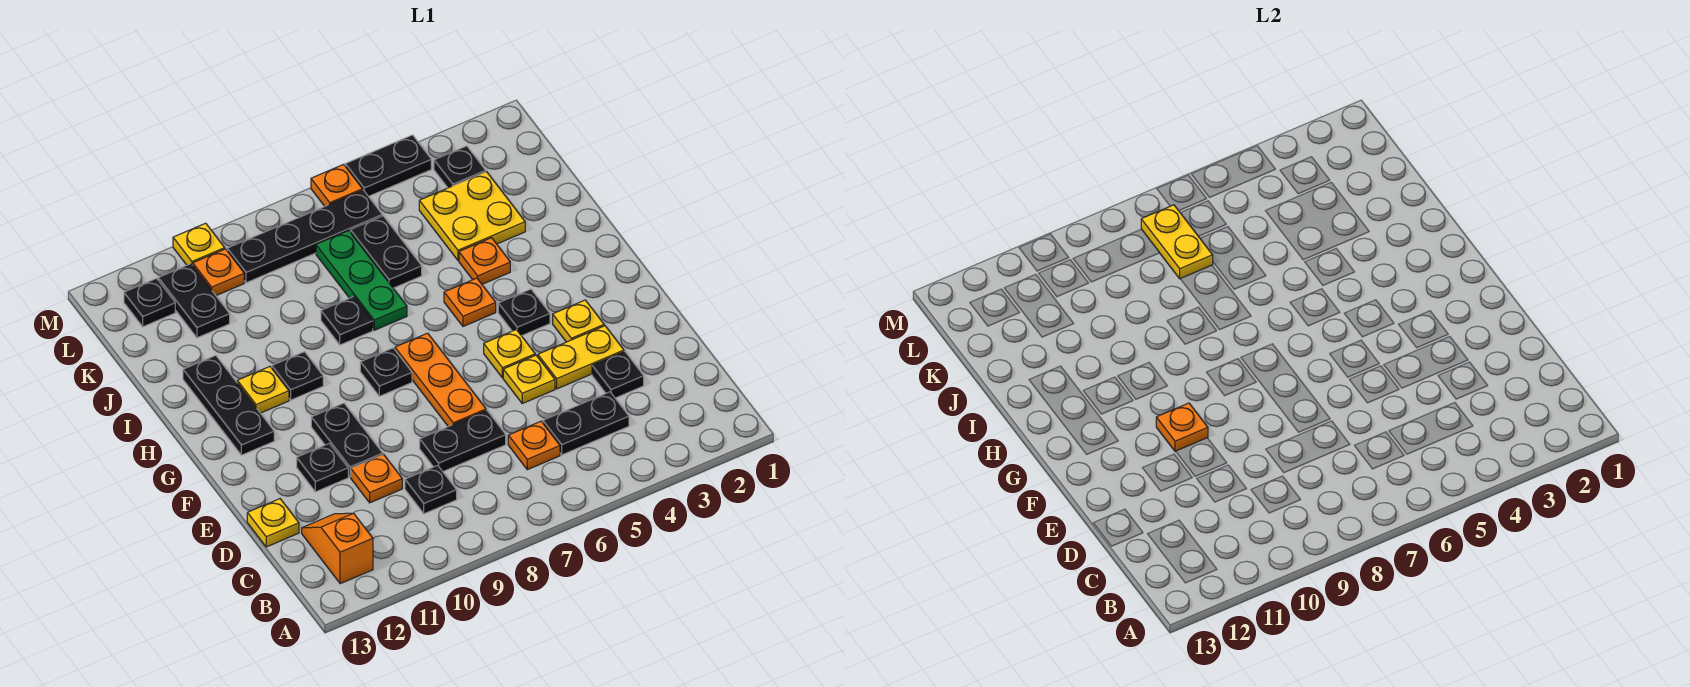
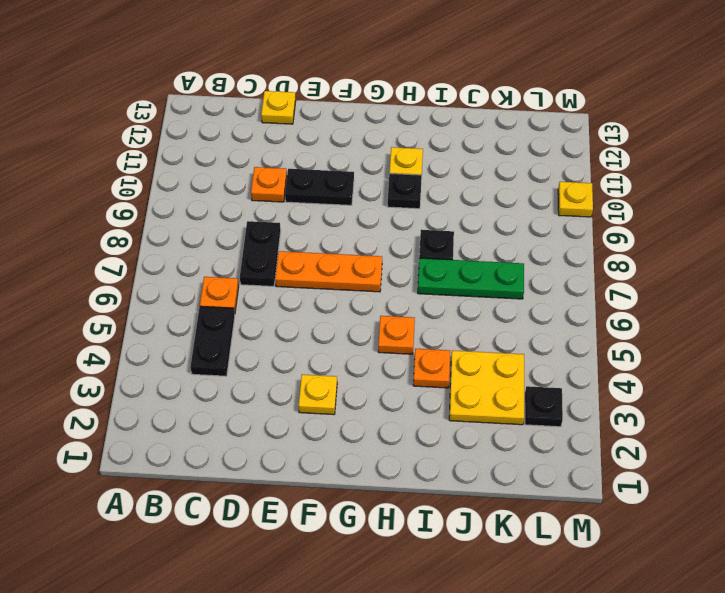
none -> orange 1x2 slope [302,513,373,584]
none -> black 1x1 plate [405,465,457,514]
none -> black 1x1 plate [592,351,644,398]
none -> yellow 1x2 plate [538,326,624,389]

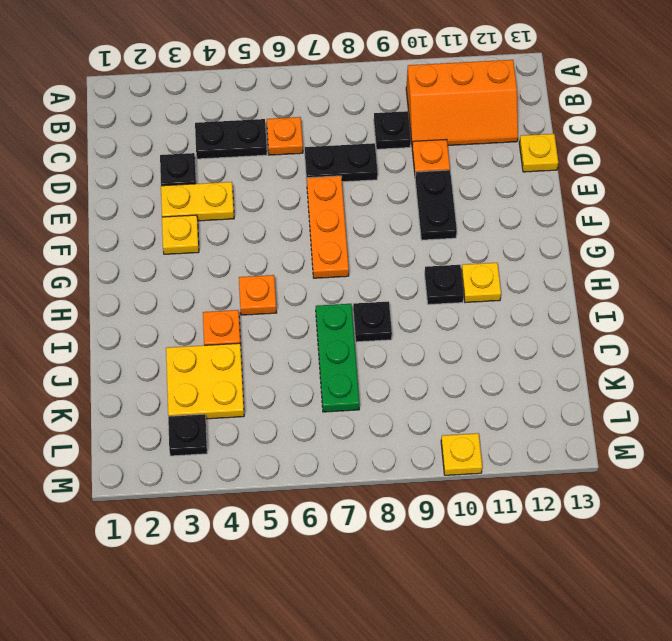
orange 2x3 slope [406,60,518,145] -> orange 1x2 slope [302,513,373,584]
none -> yellow 1x1 plate [503,355,555,403]
none -> black 1x1 plate [297,444,348,492]
none -> yellow 1x1 plate [484,330,535,378]
none -> black 1x1 plate [498,289,550,336]

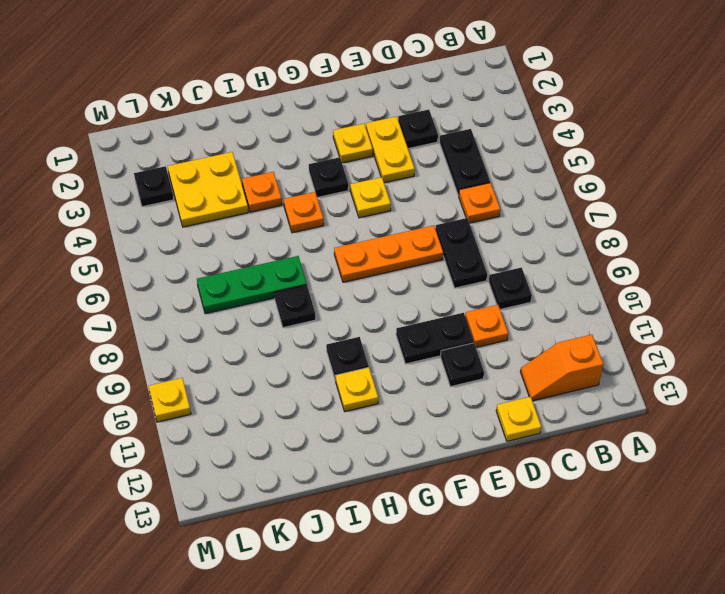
none -> yellow 1x1 plate [503,355,555,403]
none -> black 1x1 plate [360,348,412,396]
none -> black 1x3 plate [183,355,274,455]
none -> black 1x2 plate [350,216,422,288]

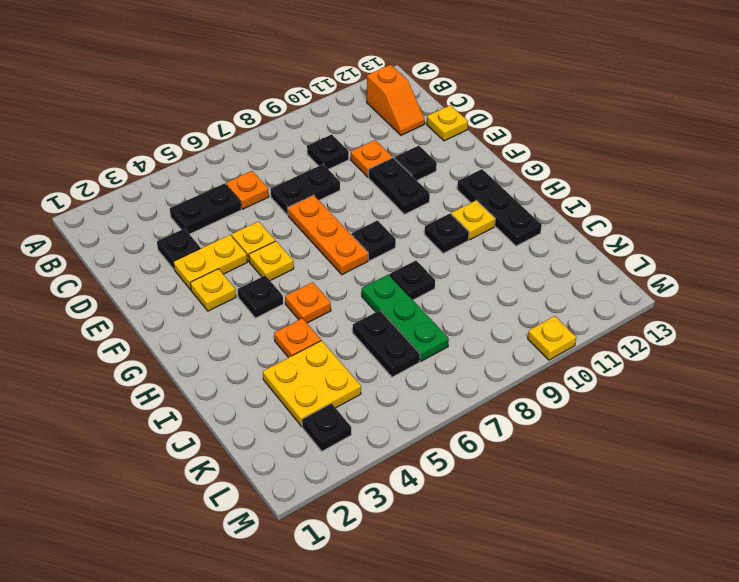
none -> black 1x2 plate [158,264,230,338]
none -> black 1x4 plate [227,190,382,283]
none -> orange 1x1 plate [193,249,244,295]
none -> black 1x1 plate [124,278,175,327]

